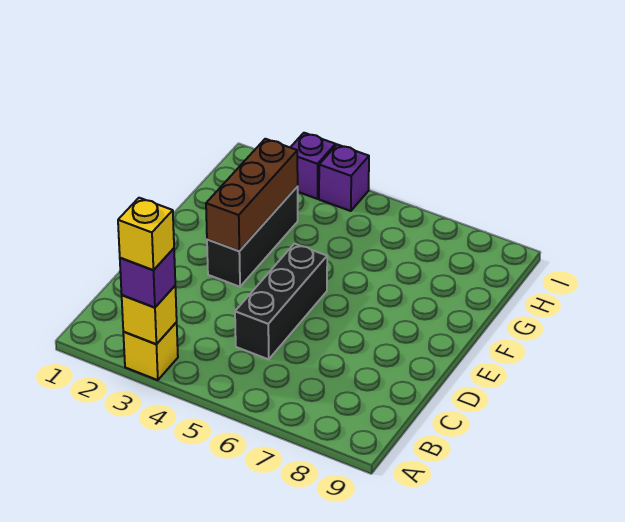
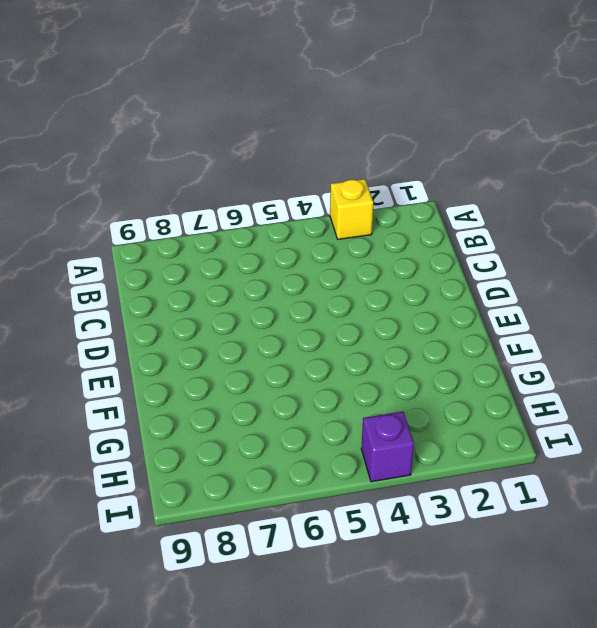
none -> black 1x3 brick [235,244,327,359]
none -> black 1x3 brick [207,187,298,287]

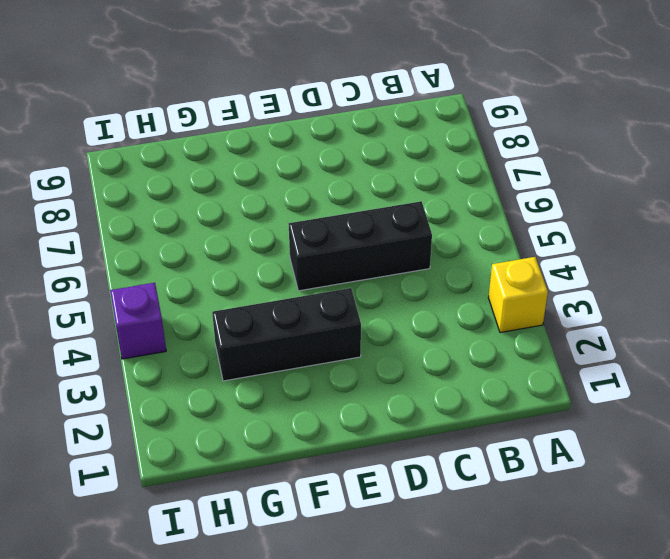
none -> purple 1x1 brick [290,133,336,199]
none -> yellow 1x1 brick [122,286,177,344]

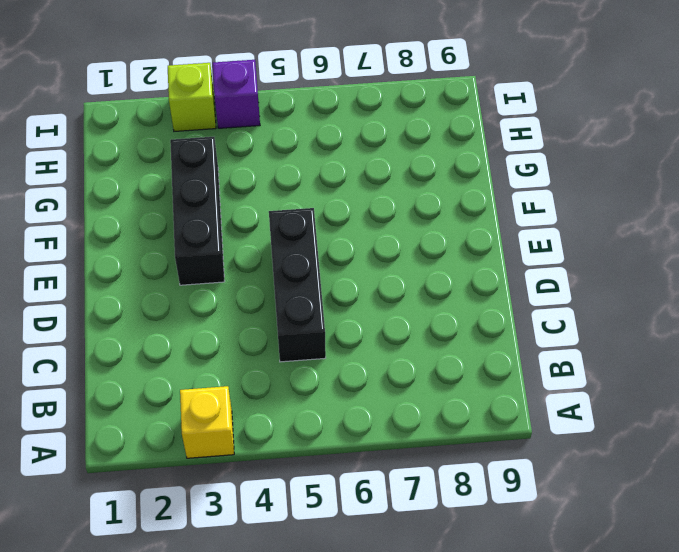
lime 1x1 brick [168,63,216,131] -> purple 1x1 brick [290,133,336,199]
none -> yellow 1x1 brick [122,286,177,344]
none -> brown 1x3 brick [206,139,298,251]

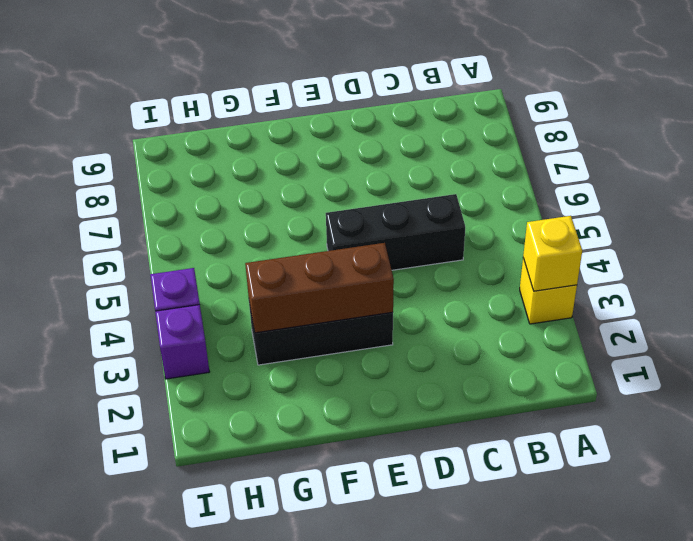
none -> purple 1x1 brick [120,248,175,308]
none -> yellow 1x1 brick [118,198,174,270]

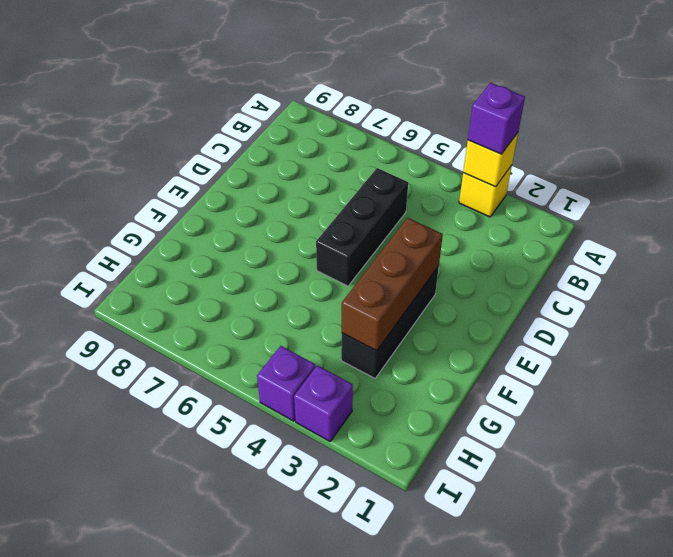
none -> yellow 1x1 brick [118,198,174,270]

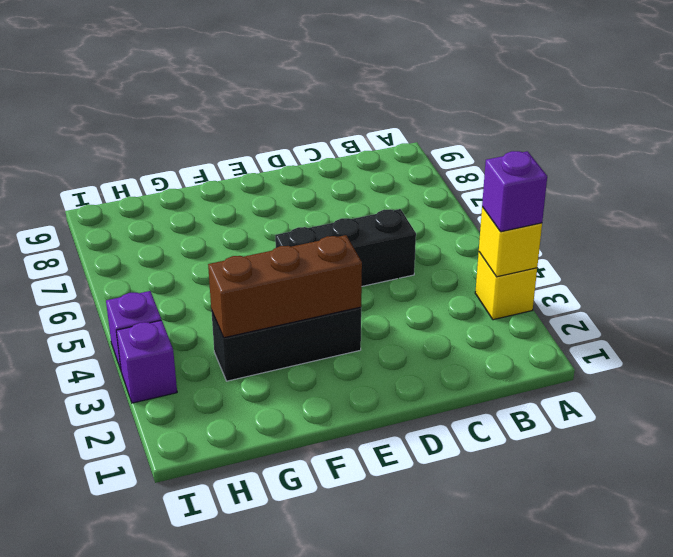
none -> yellow 1x1 brick [118,198,174,270]

